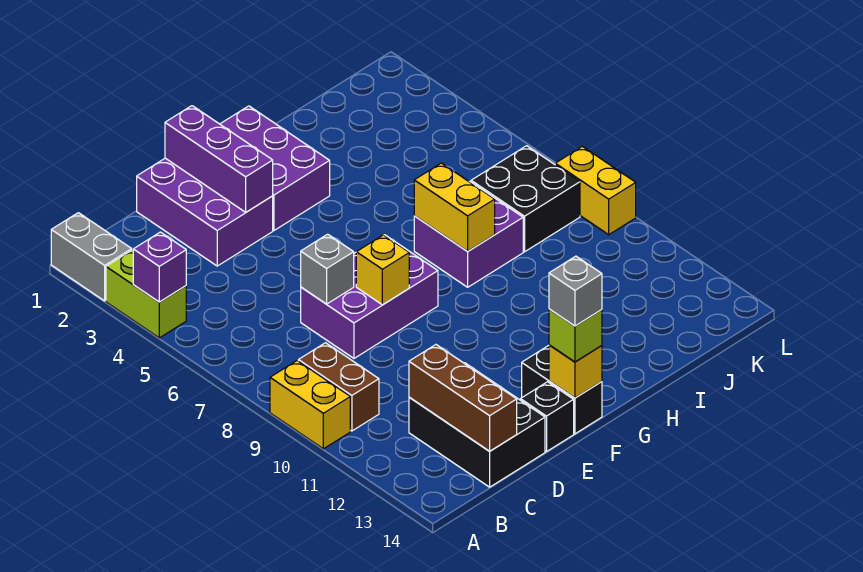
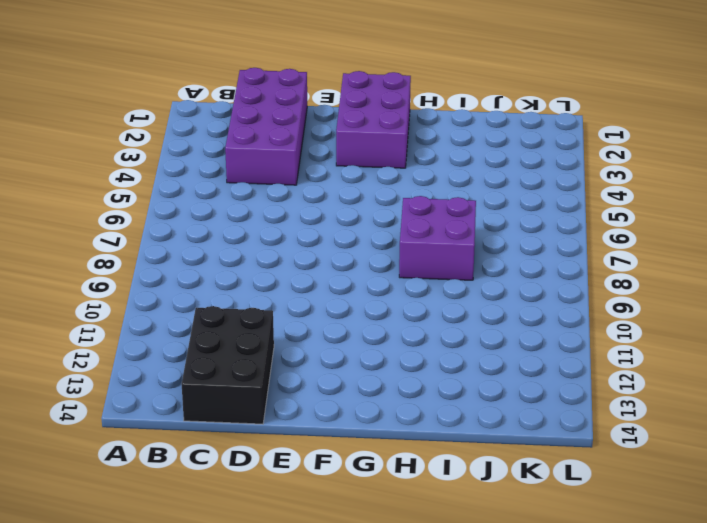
purple 2x4 brick [225,68,307,185] -> purple 2x3 brick [137,158,273,266]
none -> grey 1x2 brick [51,213,132,301]
none -> lime 1x2 brick [106,250,186,338]
none -> yellow 1x2 brick [270,361,350,449]

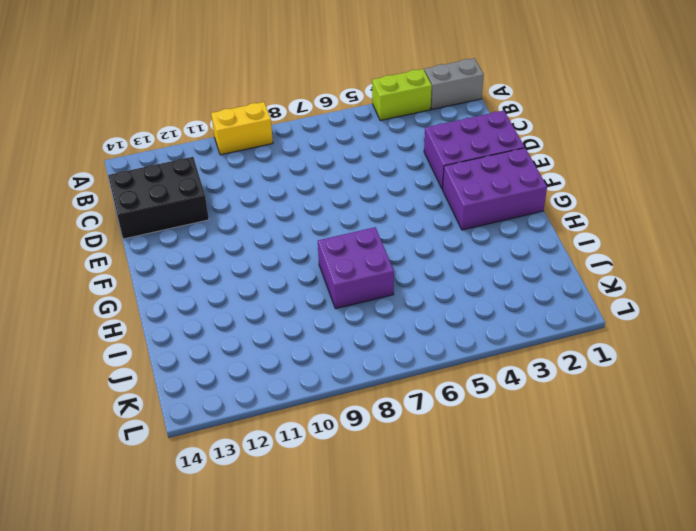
none -> brown 1x2 brick [298,343,379,431]
none -> purple 2x3 brick [301,235,438,358]
none -> black 1x1 brick [520,382,574,452]

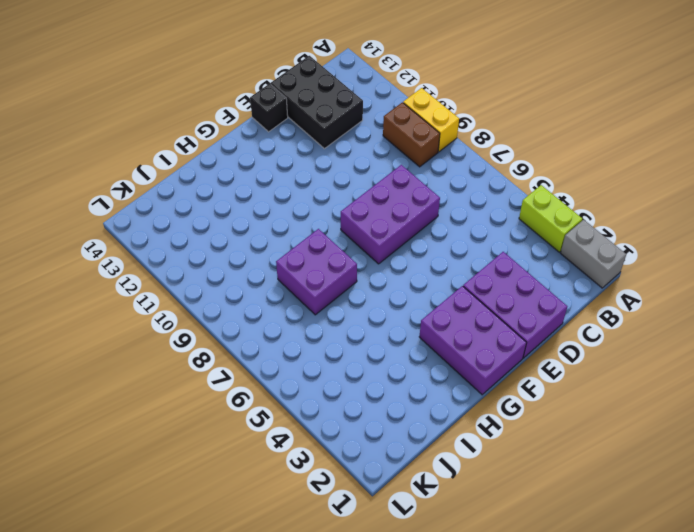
none -> black 1x2 brick [522,346,602,434]
none -> black 2x2 brick [471,146,580,252]
none -> yellow 1x2 brick [555,146,636,235]

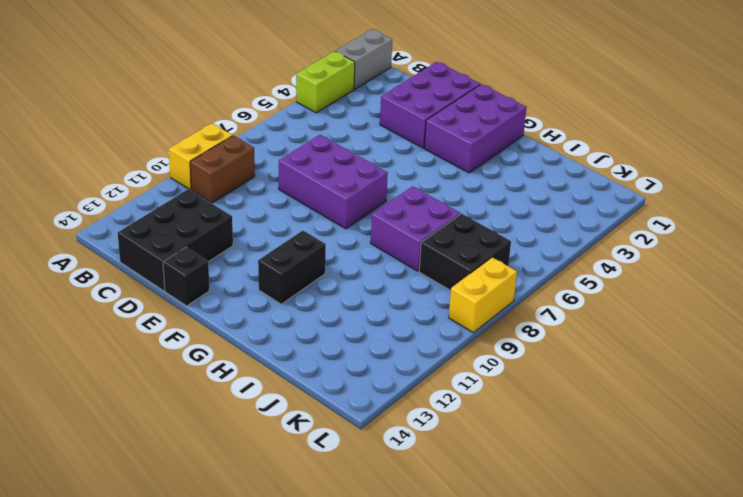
black 1x2 brick [258,231,326,304] -> black 1x2 brick moved to [522,346,602,434]
none -> purple 1x1 brick [133,232,186,302]
none -> brown 1x3 brick [409,345,517,451]
none -> grey 1x1 brick [301,234,354,304]

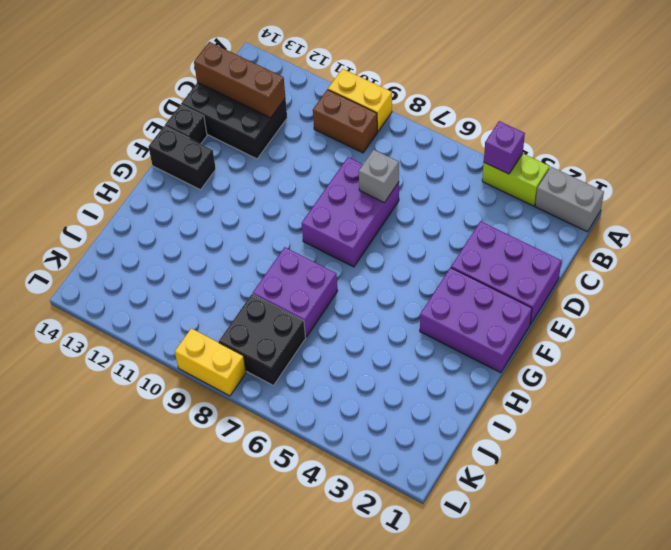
none -> purple 1x3 brick [165,106,273,212]
none -> yellow 1x1 brick [356,235,409,305]
none -> yellow 1x1 brick [549,345,602,398]

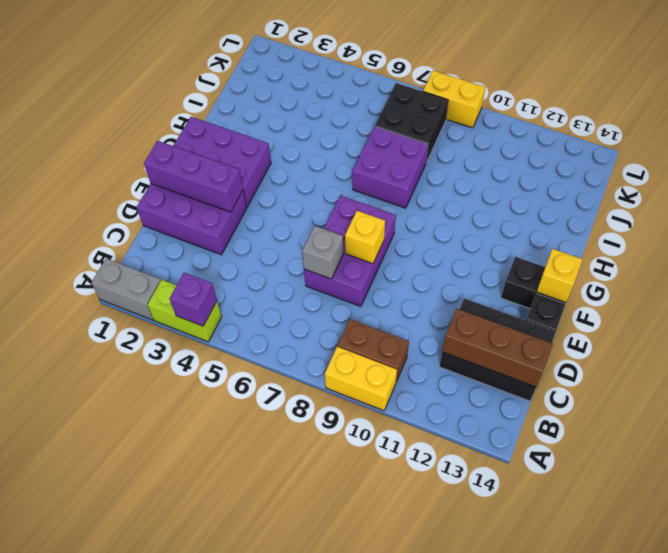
none -> yellow 1x2 brick [414,163,495,251]
none -> lime 1x1 brick [549,309,602,362]
none -> grey 1x1 brick [549,256,602,326]

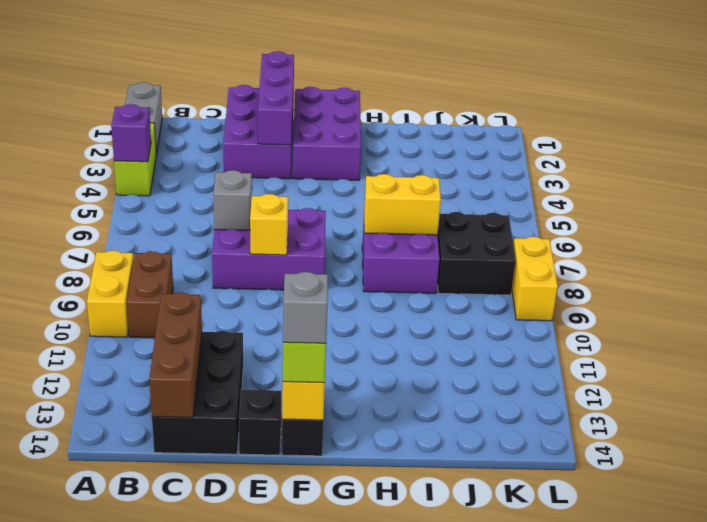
yellow 1x2 brick [364,174,441,235] -> yellow 1x2 brick turned to [414,163,495,251]

